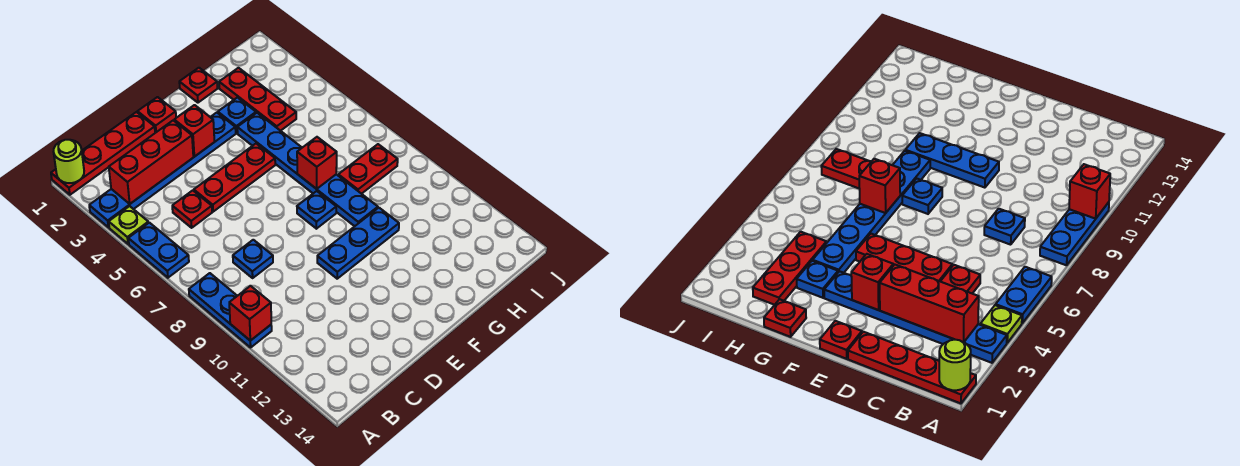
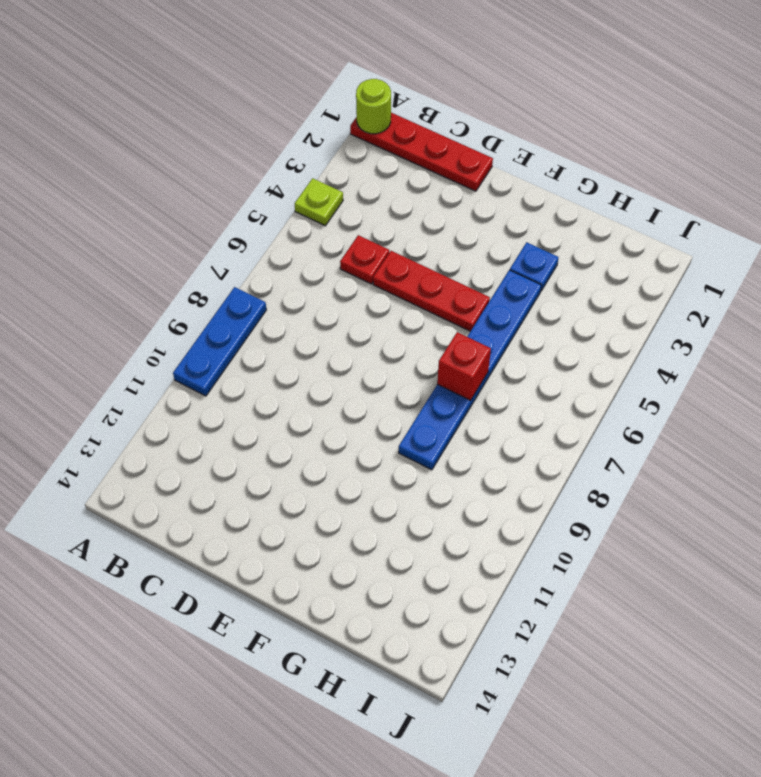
none -> blue 1x6 plate [89,113,236,227]
none -> blue 1x2 plate [128,223,189,278]
none -> blue 1x1 plate [233,240,273,278]

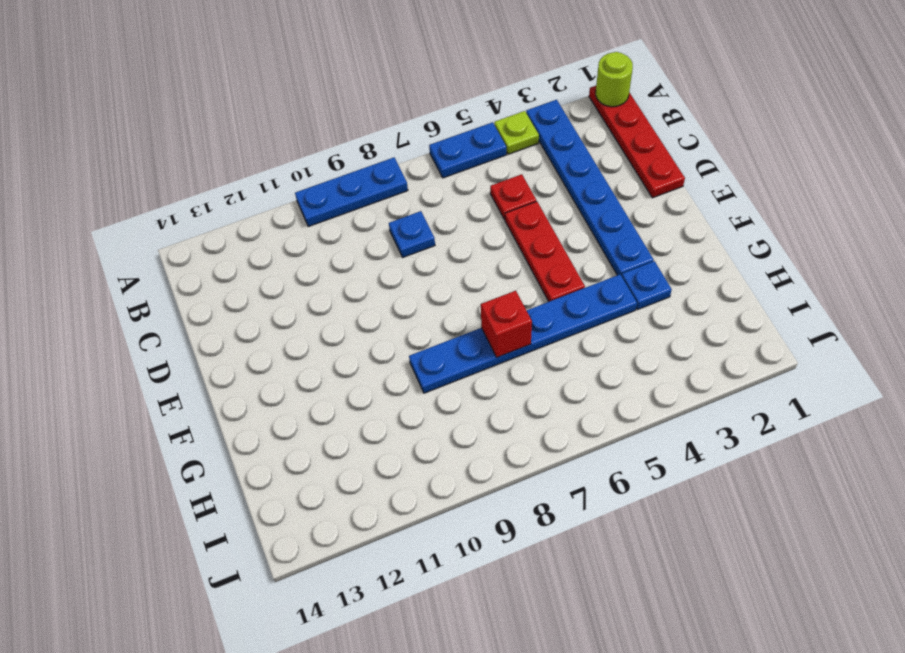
none -> red 1x1 plate [138,97,176,132]
none -> blue 1x3 plate [317,208,399,279]
none -> blue 1x1 plate [297,191,336,229]

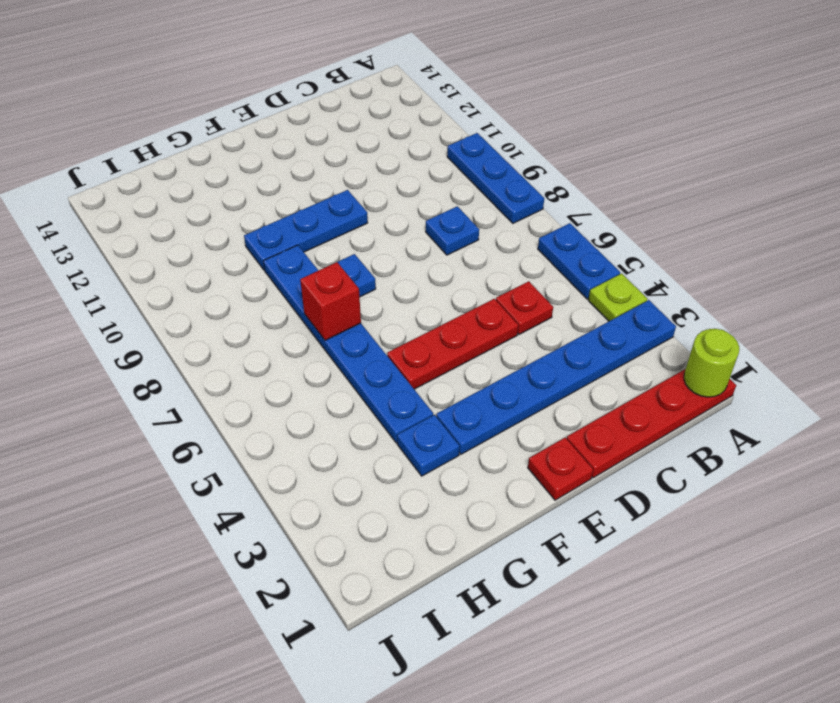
none -> red 1x1 plate [179,68,218,103]
none -> red 1x3 plate [219,68,296,131]
none -> red 1x2 plate [338,144,398,194]

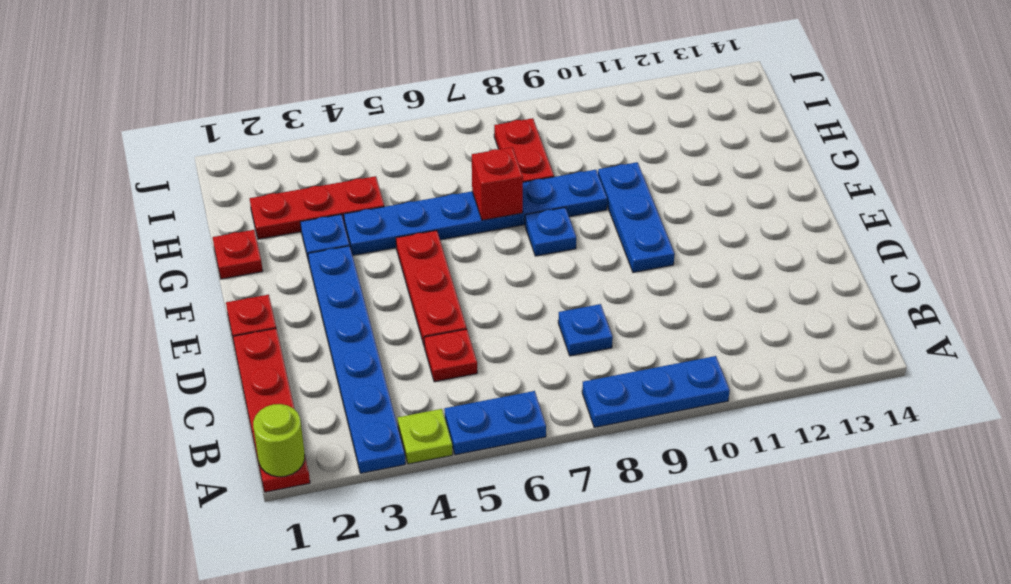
none -> red 1x1 brick [229,286,271,341]
none -> red 1x3 brick [109,120,193,204]
none -> red 1x1 brick [174,105,214,157]

